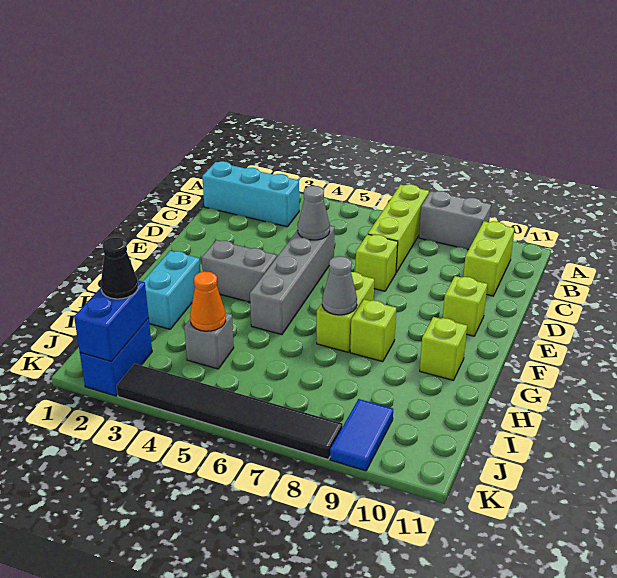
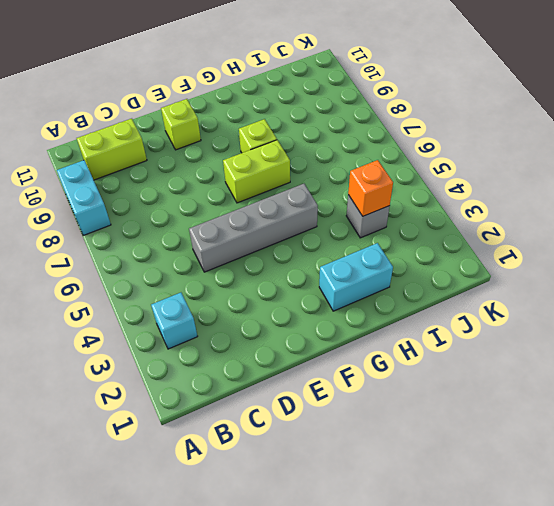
cyan 1x2 brick [57,160,111,236] -> grey 1x2 brick [419,191,491,250]
cyan 1x1 brick [151,293,198,349] -> cyan 1x3 brick [202,161,299,227]
orange 1x1 brick [348,160,393,216] -> orange 1x1 cone [190,272,226,331]
none -> lime 1x3 brick [368,184,429,272]
none -> lime 1x1 brick [355,234,398,291]
none -> grey 1x2 brick [202,240,277,302]

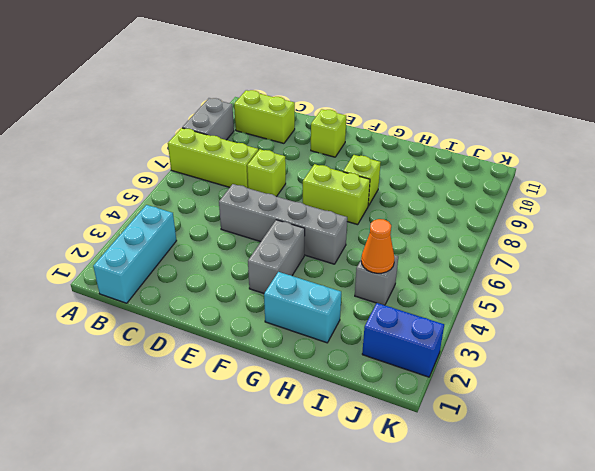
none -> lime 1x1 brick [420,317,467,380]
none -> blue 1x2 tile [330,399,393,471]
none -> black 1x6 tile [117,364,343,459]

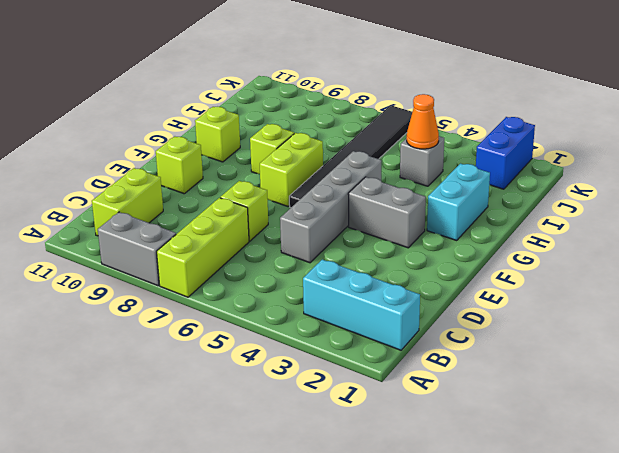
black 1x6 tile [289,105,412,207] -> black 1x6 tile turned to [117,364,343,459]
none -> blue 1x2 tile [330,399,393,471]
none -> grey 1x1 cone [298,186,330,240]
none -> grey 1x1 cone [322,256,357,315]

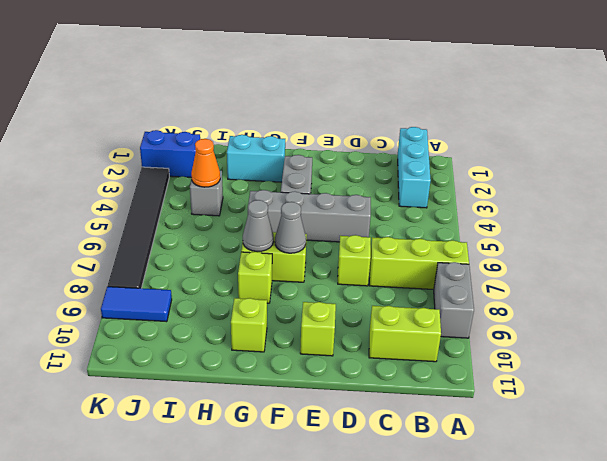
grey 1x1 cone [275,202,306,253] -> grey 1x1 cone moved to [298,186,330,240]
none -> blue 1x2 brick [74,281,149,362]
none -> black 1x1 cone [101,237,138,299]

